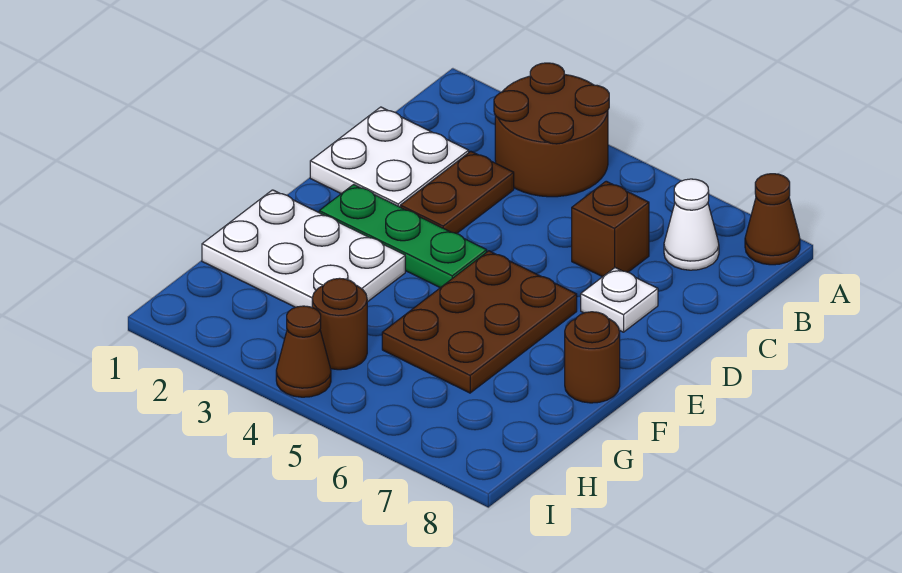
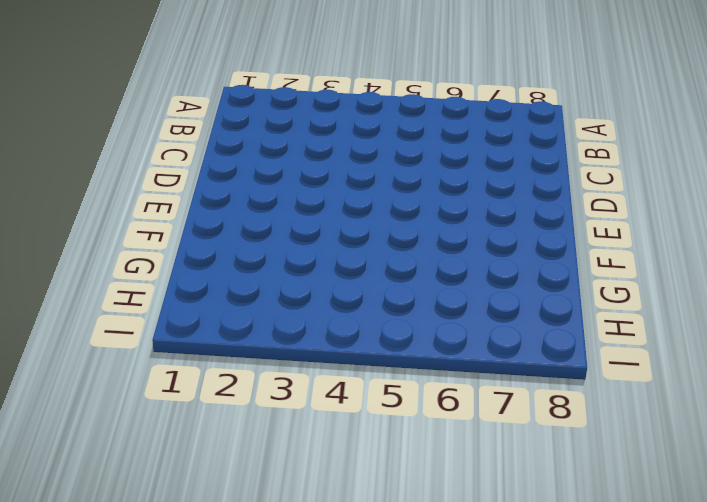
none -> brown 2x2 round brick [494,63,609,197]
none -> brown 1x1 cone [745,174,800,265]
none -> white 1x1 cone [664,179,719,270]

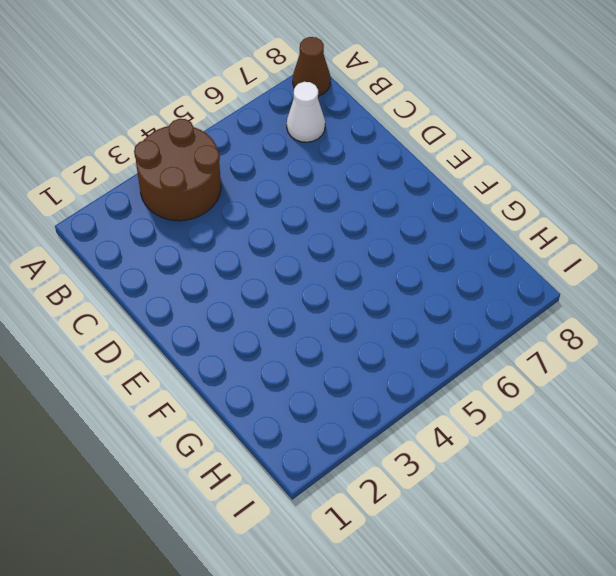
none -> white 2x2 plate [310,107,469,207]
none -> brown 1x2 plate [400,151,514,234]
none -> brown 1x1 brick [572,181,649,277]

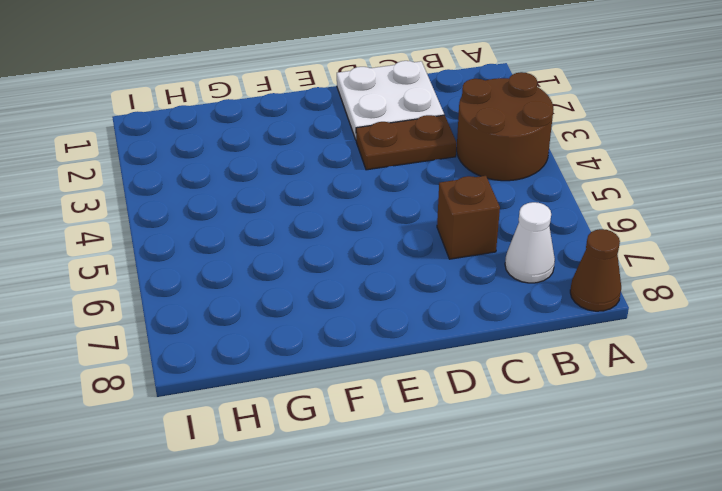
none -> white 1x1 plate [581,268,658,332]
none -> green 1x3 plate [319,184,487,288]
none -> brown 2x3 plate [382,251,577,393]

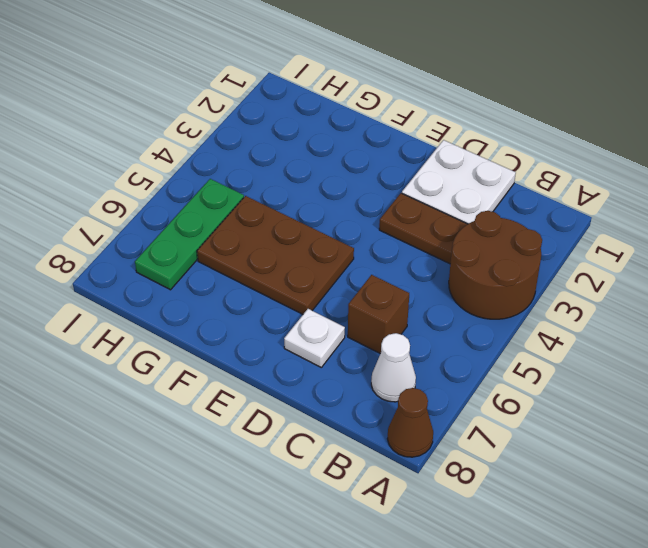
green 1x3 plate [135,179,244,290] -> green 1x3 plate moved to [319,184,487,288]
none -> white 2x3 plate [202,190,405,307]
none -> brown 1x1 round brick [565,312,620,403]
none -> brown 1x1 round brick [312,278,367,370]

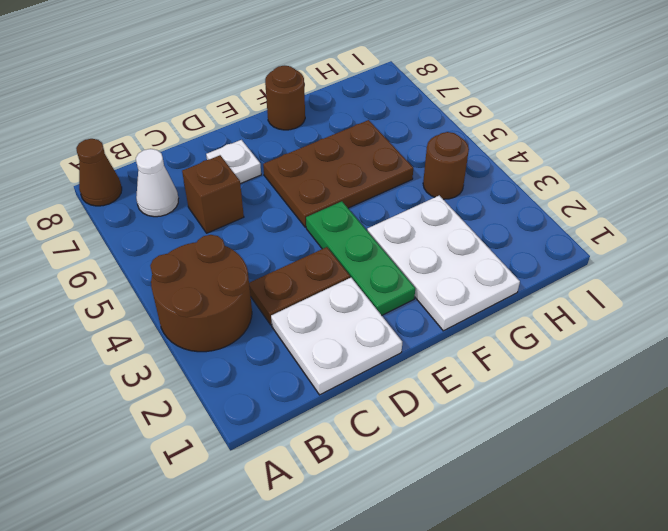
none -> brown 1x1 cone [276,306,331,397]

